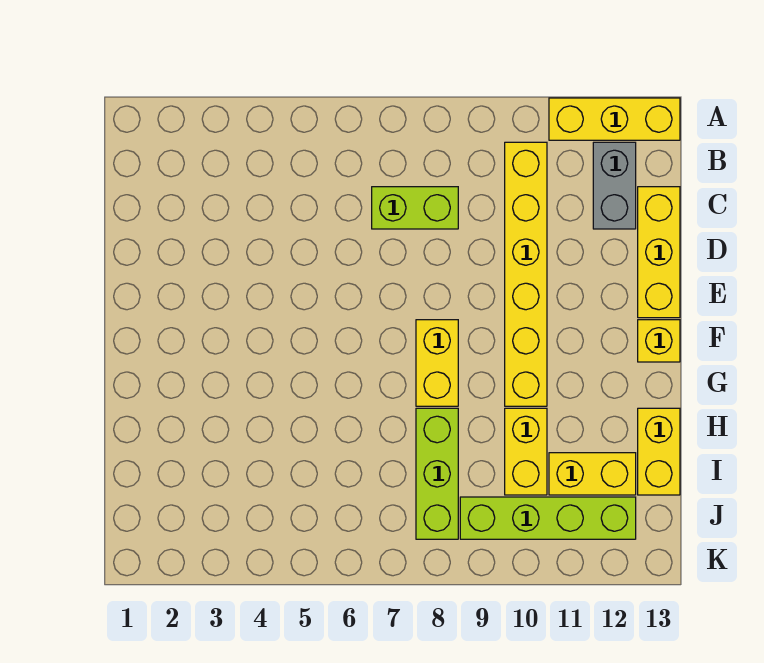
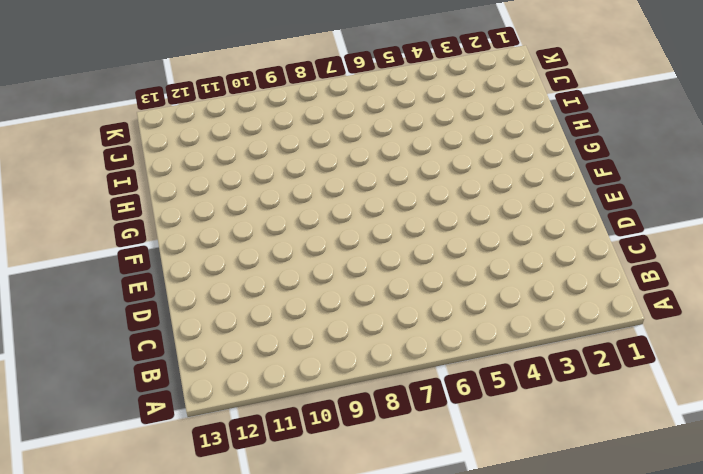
none -> yellow 1x3 brick [549,98,680,140]
none -> yellow 1x6 brick [505,142,547,406]
none -> grey 1x2 brick [593,142,636,229]

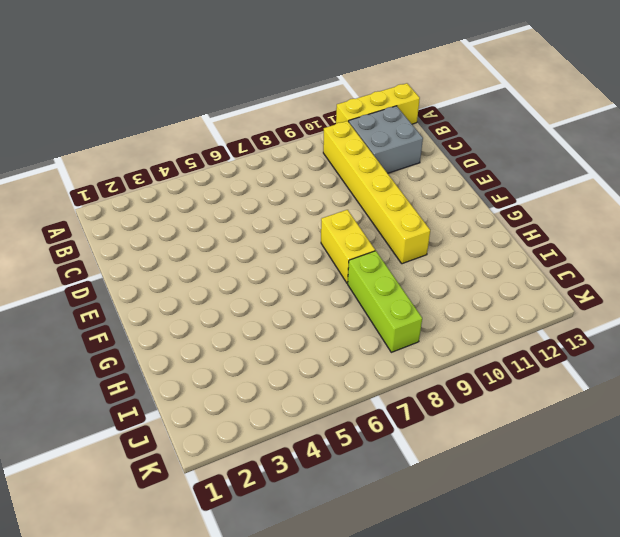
grey 2x2 brick [349,106,423,173] -> grey 1x2 brick [593,142,636,229]
none -> lime 1x2 brick [372,187,458,229]
none -> yellow 1x3 brick [638,187,680,318]
none -> yellow 1x1 brick [638,320,680,362]

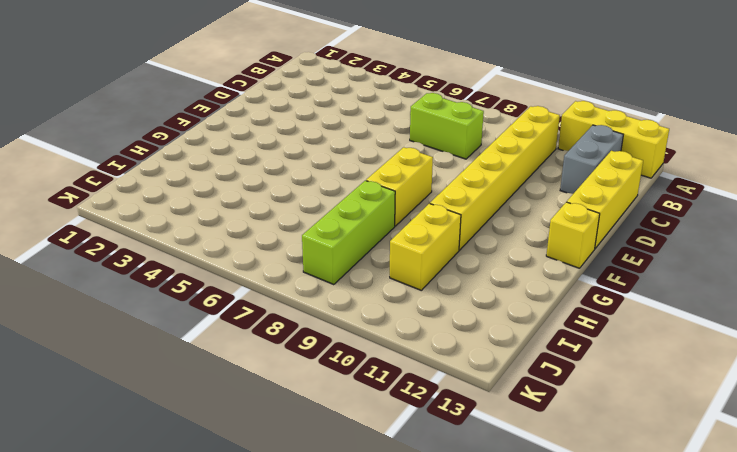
none -> yellow 1x2 brick [638,408,680,495]
none -> yellow 1x2 brick [549,453,636,495]
none -> lime 1x4 brick [460,497,636,539]

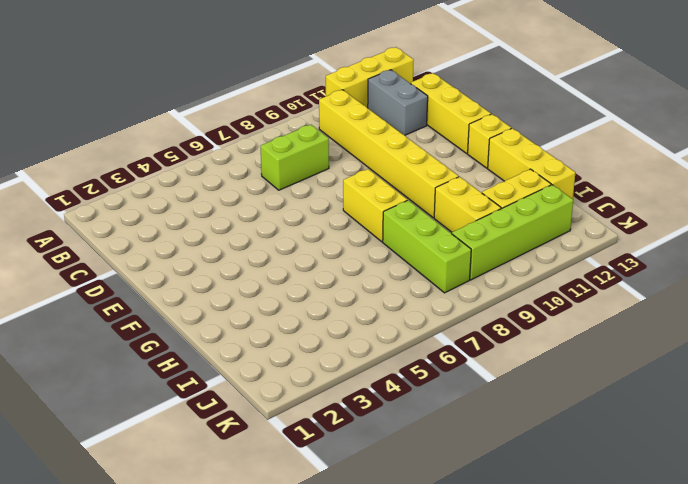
yellow 1x3 brick [488,128,575,199] -> yellow 1x2 brick [638,408,680,495]

